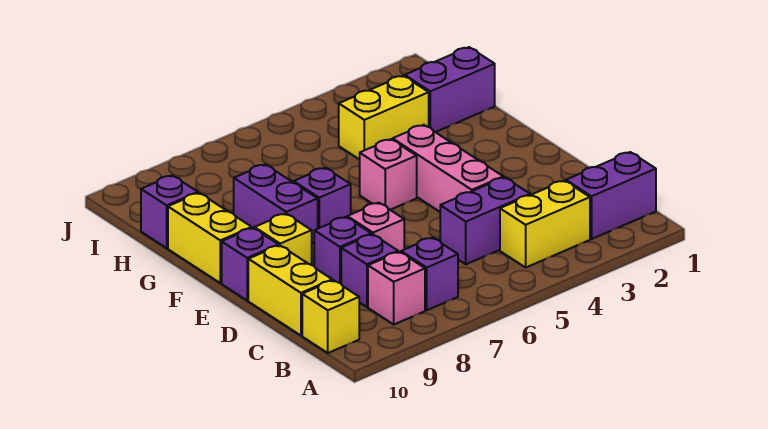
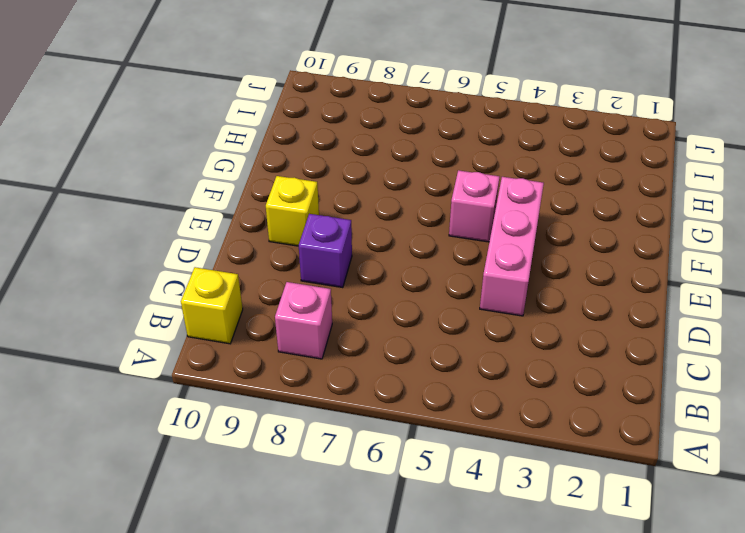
none -> purple 1x2 brick [566,152,656,239]
none -> yellow 1x2 brick [500,181,590,267]
none -> purple 1x1 brick [401,238,458,310]

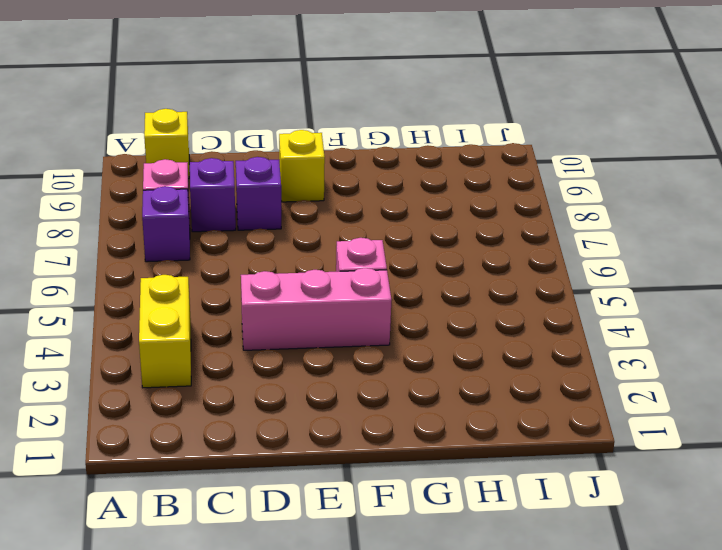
none -> purple 1x2 brick [566,152,656,239]
none -> purple 1x2 brick [440,177,530,264]
none -> yellow 1x2 brick [248,245,332,336]

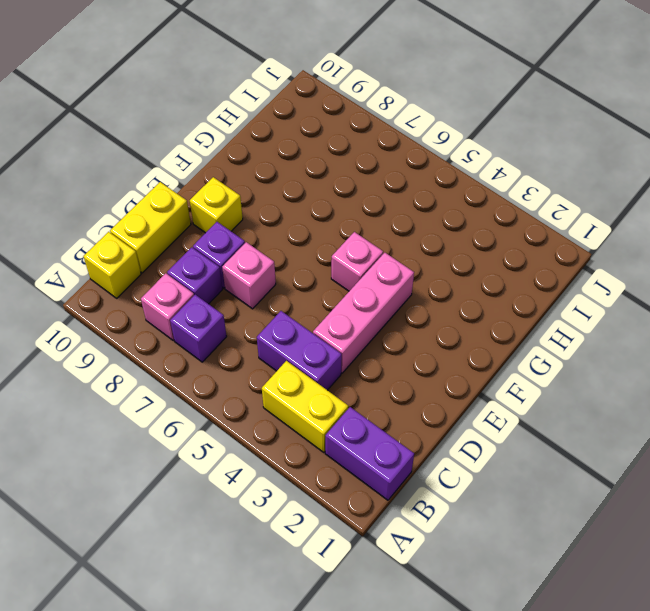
none -> purple 1x1 brick [222,228,279,301]
none -> purple 1x1 brick [294,168,351,229]
none -> purple 1x2 brick [234,164,318,244]

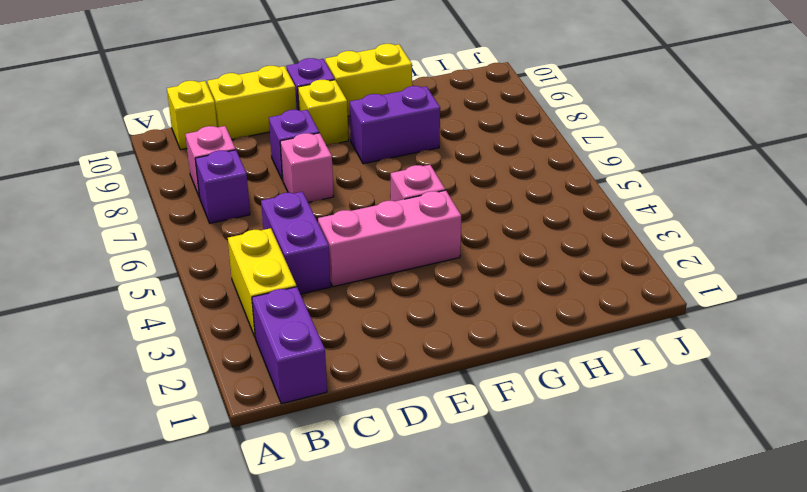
none -> purple 1x1 brick [341,234,398,307]
none -> purple 1x1 brick [294,168,351,229]
none -> purple 1x2 brick [405,47,495,132]

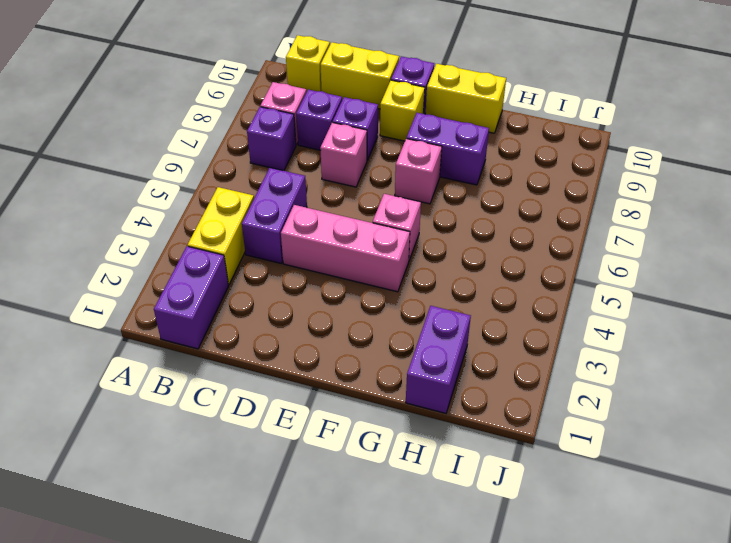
pink 1x1 brick [395,139,442,204] -> purple 1x1 brick [294,168,351,229]
none -> yellow 1x2 brick [339,76,429,160]
none -> purple 1x1 brick [141,175,198,248]

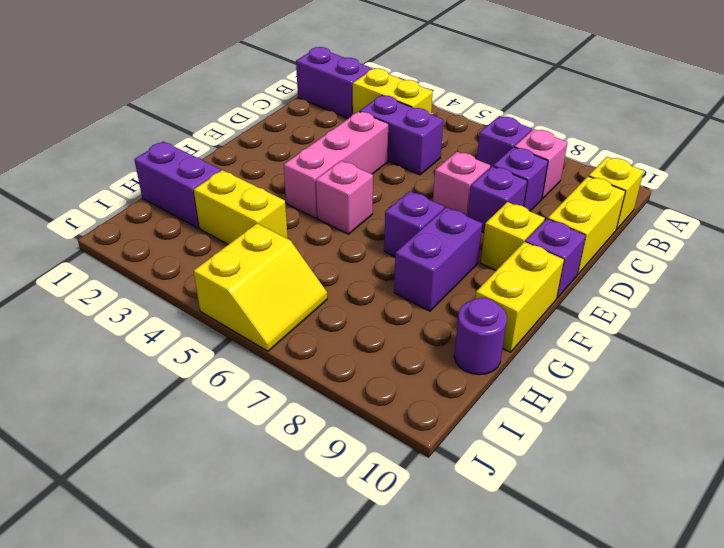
purple 1x1 round brick [454,298,507,375] -> purple 1x1 brick [141,175,198,248]
yellow 2x2 slope [194,224,327,351] -> none

